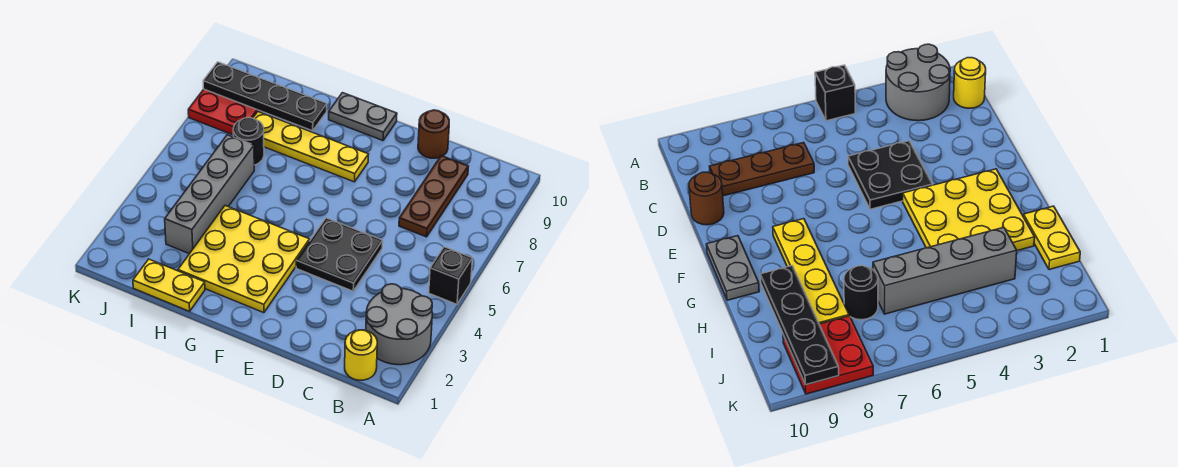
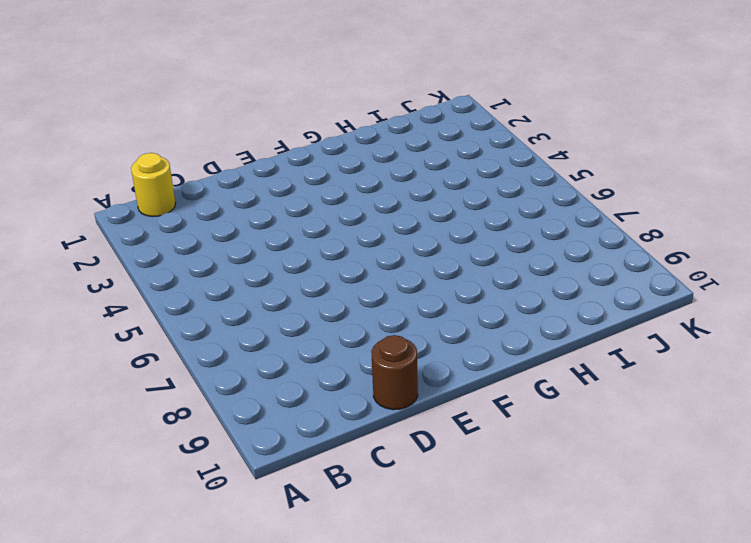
none -> grey 2x2 round brick [366,284,432,365]
none -> black 1x1 brick [429,247,473,304]
none -> brown 1x3 plate [399,156,468,237]

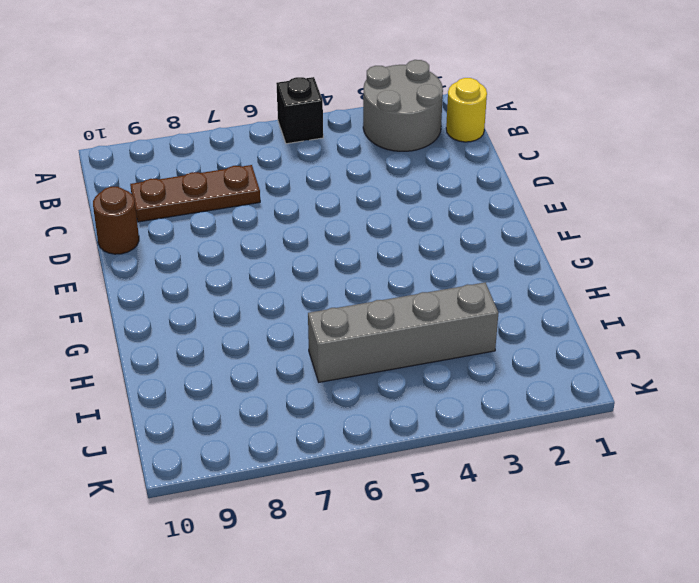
none -> black 2x2 plate [296,218,383,291]
none -> yellow 3x3 plate [178,206,310,313]
none -> yellow 1x4 plate [253,112,369,182]

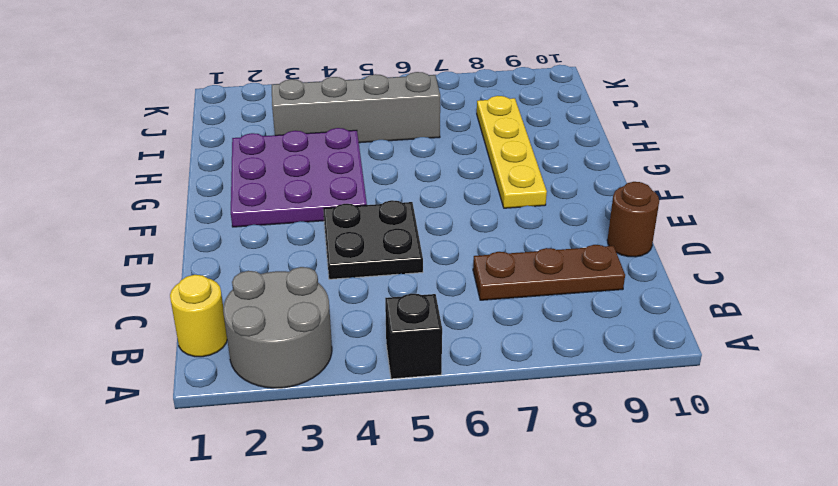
purple 3x3 plate [231,128,367,227] -> yellow 3x3 plate [178,206,310,313]
none -> grey 1x2 plate [329,93,397,141]
none -> yellow 1x2 plate [133,259,205,311]
none -> black 1x1 round brick [233,118,264,165]

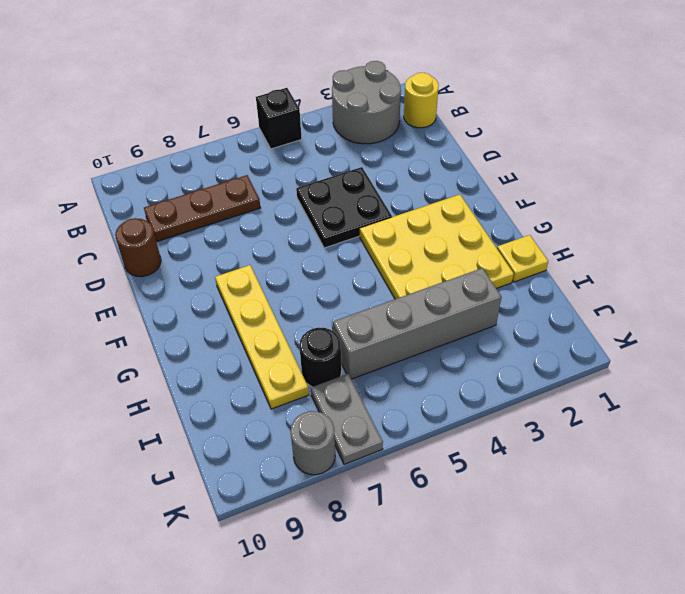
yellow 1x1 plate [497,235,548,282] -> yellow 1x2 plate [133,259,205,311]
grey 1x2 plate [311,374,383,465] -> grey 1x2 plate moved to [329,93,397,141]
grey 1x1 round brick [291,411,335,475] -> red 2x2 plate [188,89,262,135]
none -> black 1x4 plate [203,62,327,131]

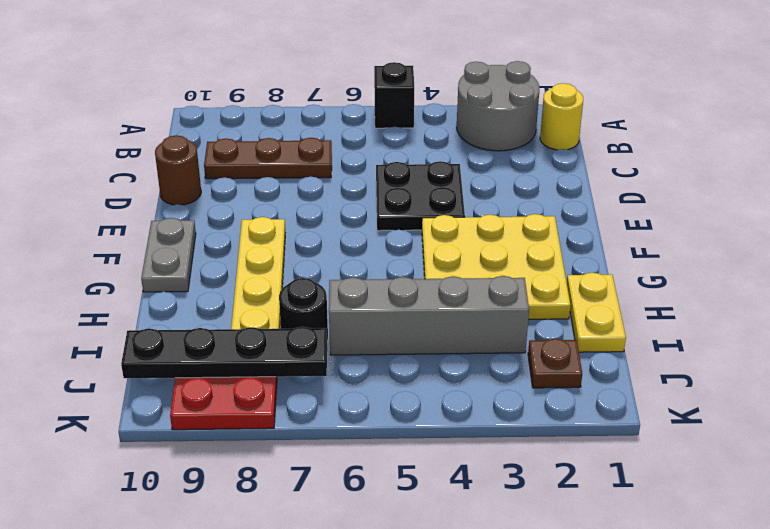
brown 1x1 plate [528,339,582,388] -> none
black 1x4 plate [121,327,327,378] -> black 1x4 plate turned to [203,62,327,131]

